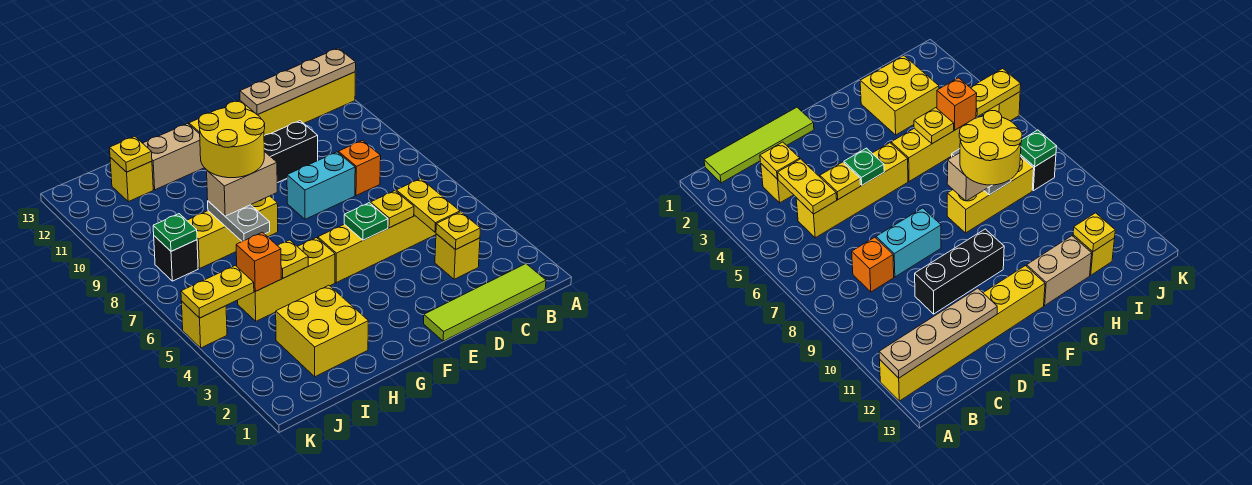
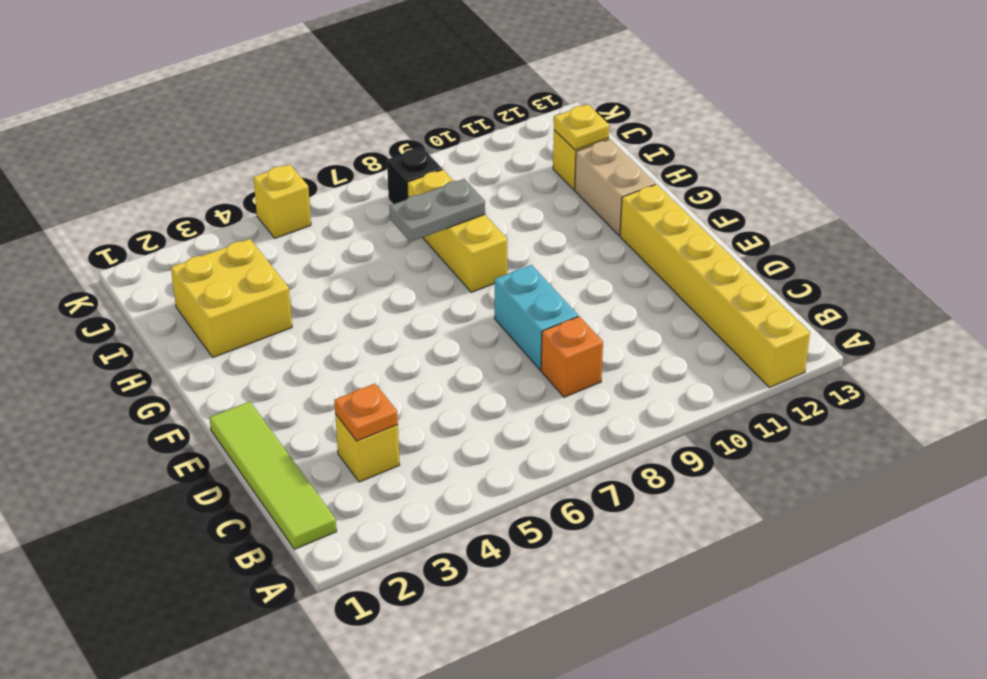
orange 1x1 plate [334,384,398,441] -> yellow 1x1 plate [436,212,481,250]
none -> yellow 1x4 brick [318,215,436,283]
none -> black 1x3 brick [264,121,318,183]
none -> yellow 1x3 brick [238,238,335,321]

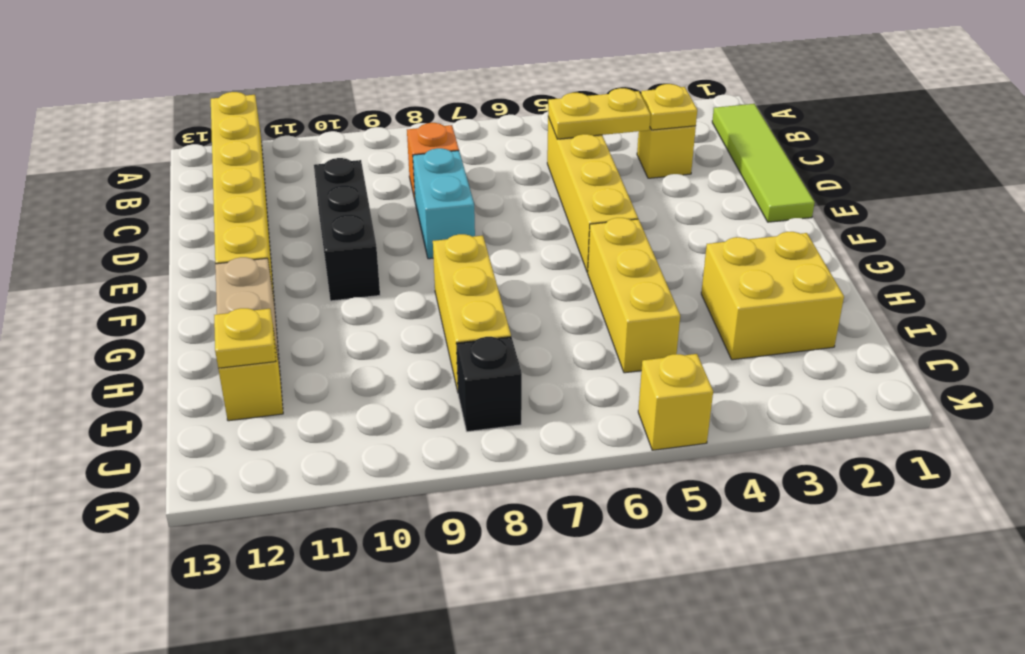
none -> tan 1x4 plate [240,48,356,115]
none -> yellow 1x1 plate [370,191,414,228]
none -> green 1x1 plate [344,203,388,240]

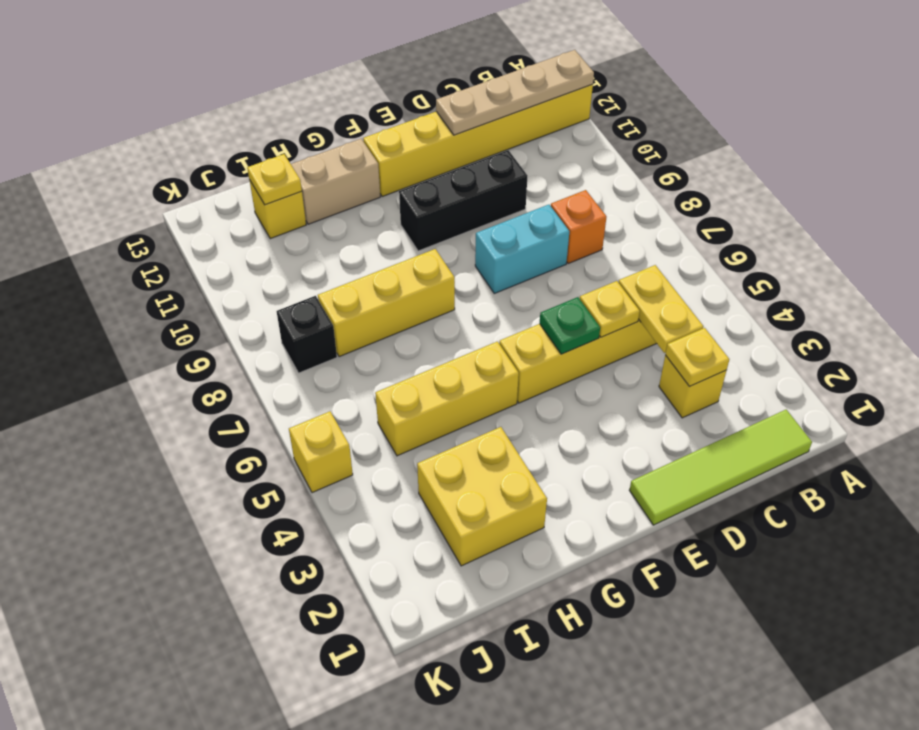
none -> yellow 1x1 plate [278,240,308,278]
none -> grey 1x2 plate [208,201,270,241]
none -> orange 1x1 brick [236,232,281,291]

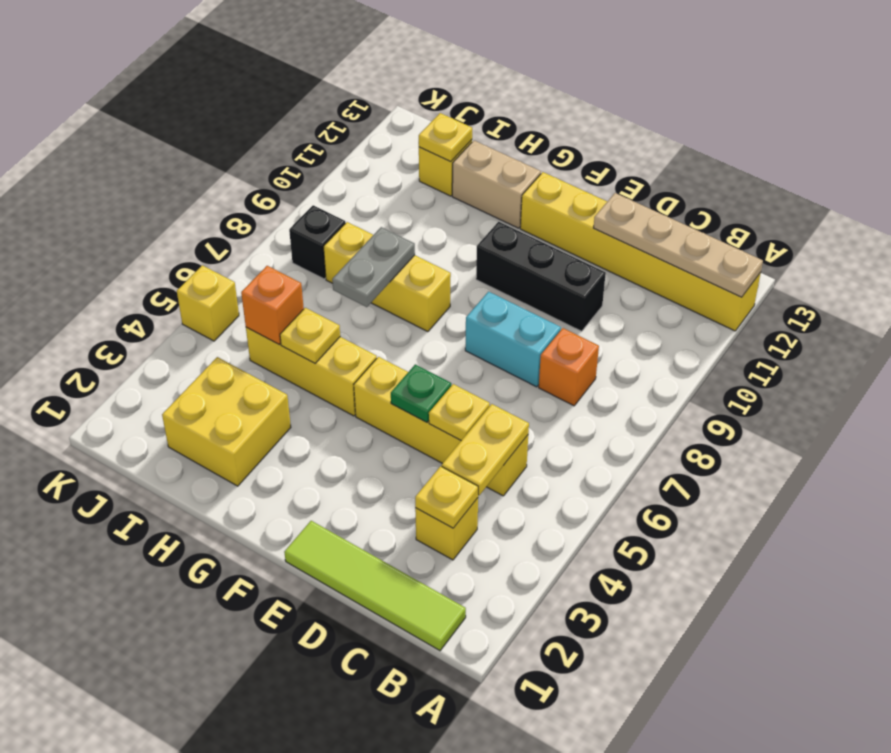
none -> yellow 1x2 plate [181,266,254,318]
none -> green 1x1 plate [153,214,197,251]
none -> tan 1x2 brick [207,151,277,216]

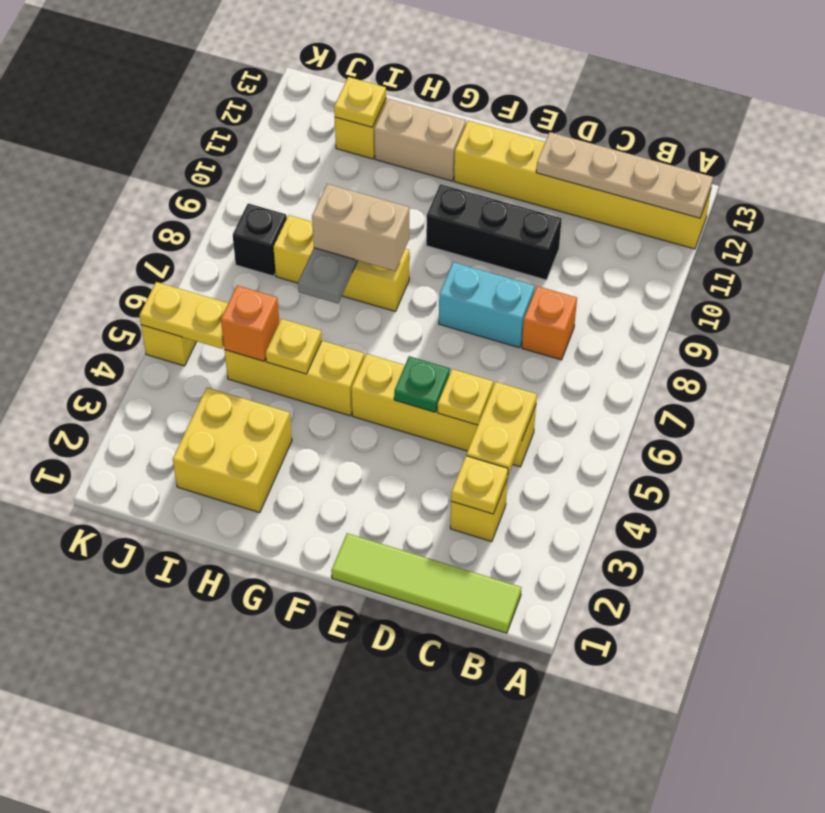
none -> green 1x1 plate [153,214,197,251]
none -> yellow 2x2 round brick [199,101,265,178]

